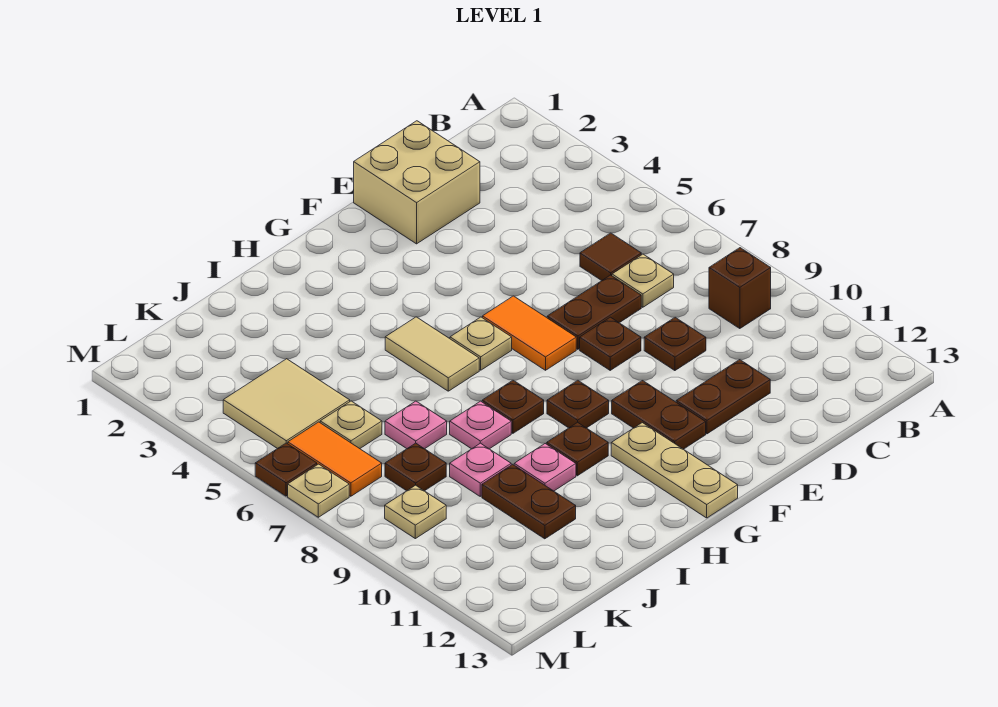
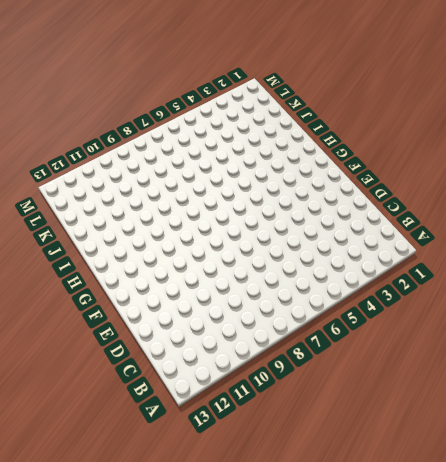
none -> brown 1x1 brick [709,248,771,329]
none -> brown 1x1 tile [580,233,641,281]
none -> tan 1x1 plate [612,254,674,307]

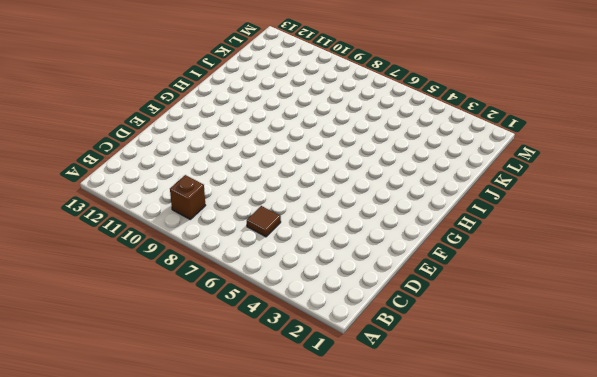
none -> tan 1x1 plate [612,254,674,307]
none -> tan 2x2 brick [354,121,480,244]
none -> brown 1x2 plate [547,275,641,349]

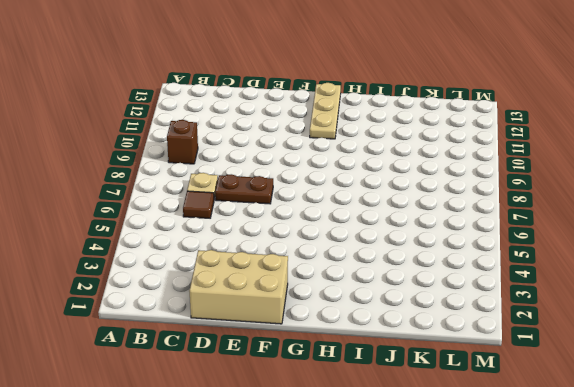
tan 2x3 brick [190,250,288,324] -> tan 2x2 brick [354,121,480,244]
none -> brown 1x1 plate [644,317,706,371]
none -> brown 1x2 plate [676,360,770,434]
none -> brown 1x1 plate [580,317,641,370]

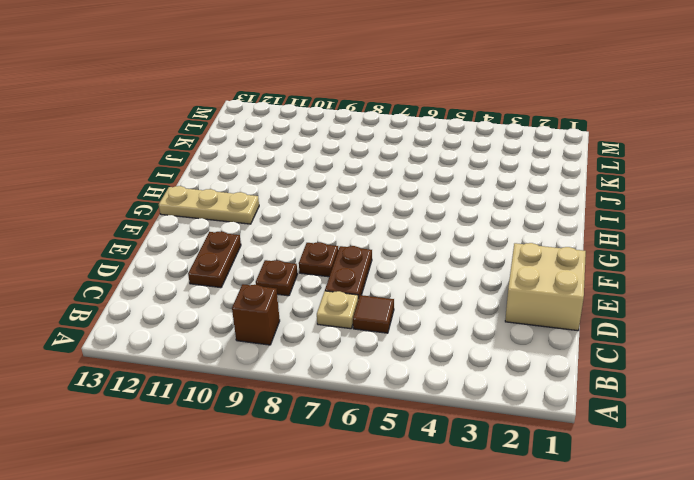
none -> orange 1x2 tile [483,296,576,370]
none -> brown 1x2 plate [612,380,706,449]
none -> tan 1x1 plate [450,317,512,370]

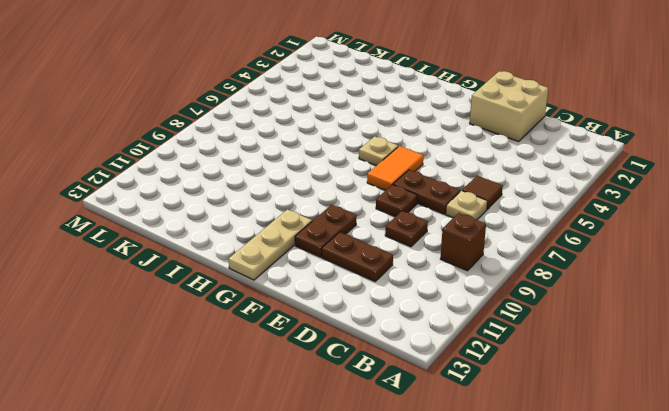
none -> brown 1x1 plate [547,380,609,428]
none -> tan 1x2 tile [385,317,479,391]
none -> brown 1x1 plate [482,380,544,433]

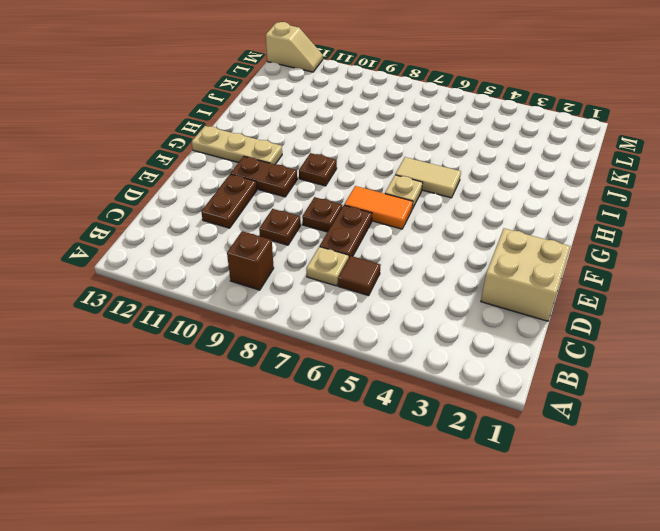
tan 1x2 slope [266,22,323,72] -> none
none -> brown 1x1 plate [482,380,544,433]
none -> brown 1x1 plate [547,422,608,476]
none -> pink 1x1 plate [450,401,511,449]

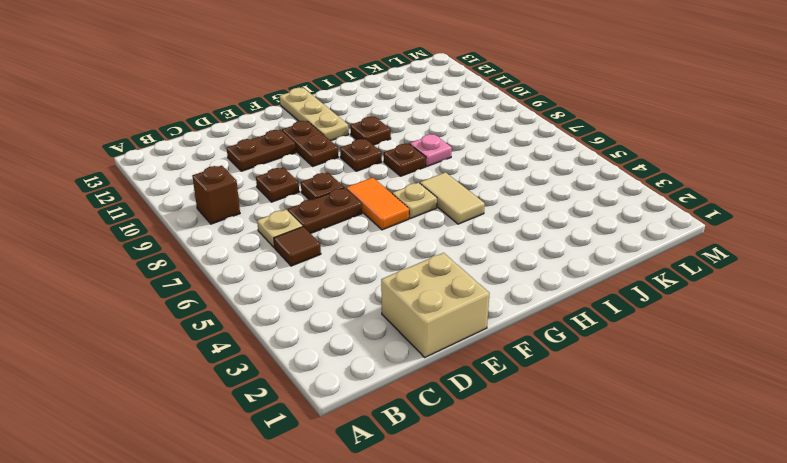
none -> pink 1x1 plate [514,443,576,491]
none -> pink 1x1 plate [385,401,447,449]
none -> pink 1x1 plate [450,443,511,496]

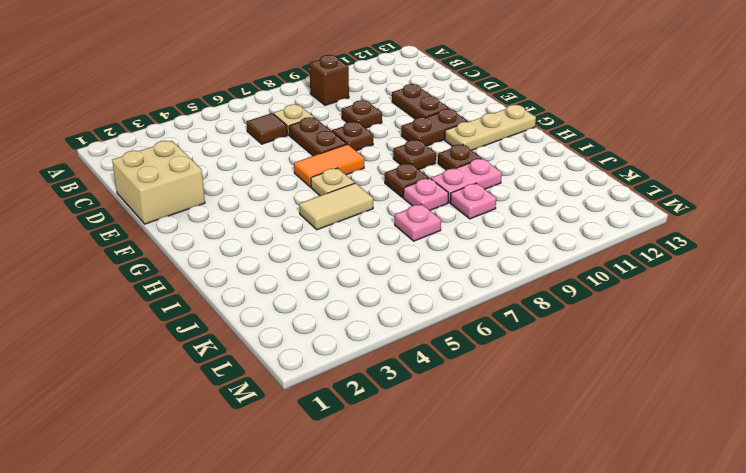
pink 1x2 plate [431,159,502,203] -> pink 1x1 plate [514,443,576,491]
none -> brown 1x2 plate [482,464,576,539]
none -> tan 2x2 tile [223,359,350,449]
none -> tan 1x1 plate [320,401,382,449]

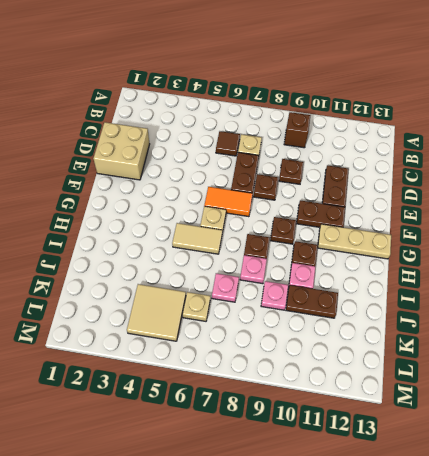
none -> brown 1x1 plate [385,443,446,491]
none -> orange 1x2 tile [288,422,382,496]
none -> tan 1x1 plate [385,485,446,539]

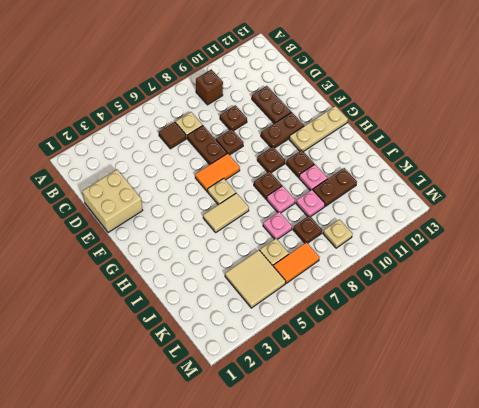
none -> brown 1x1 plate [255,443,317,496]
none -> tan 1x1 plate [288,464,349,517]

